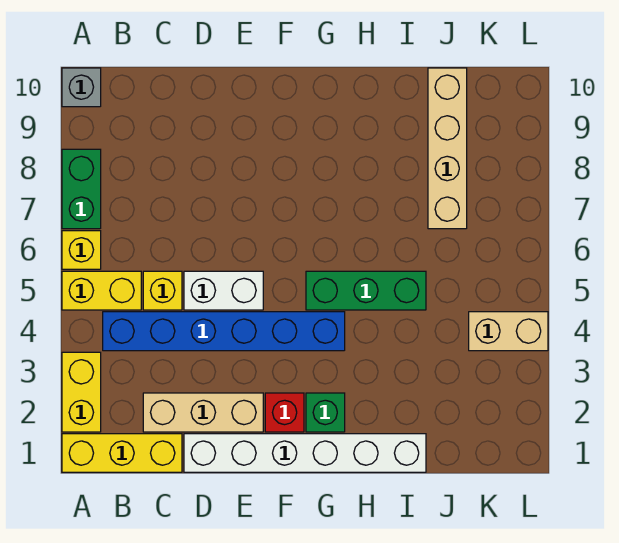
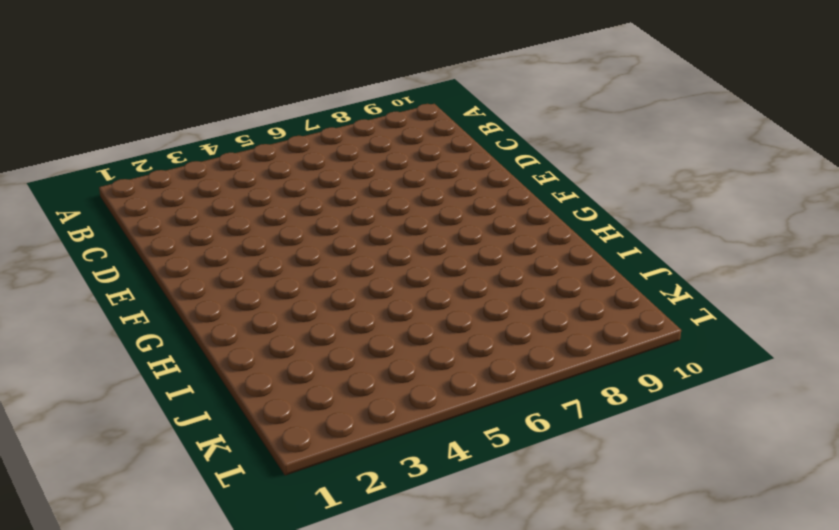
none -> yellow 1x3 brick [62,434,182,472]
none -> yellow 1x2 brick [62,352,101,432]
none -> yellow 1x2 brick [62,271,141,310]

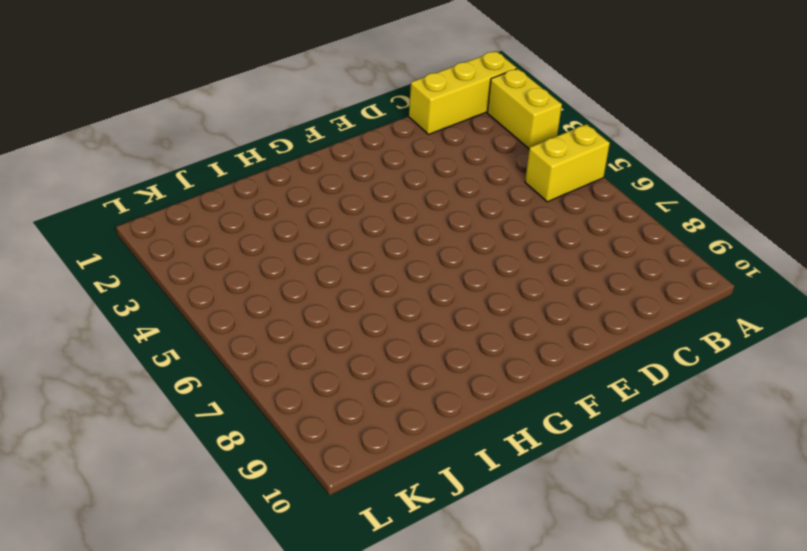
none -> yellow 1x1 brick [62,231,101,269]
none -> green 1x2 brick [62,149,101,229]
none -> grey 1x1 brick [62,68,101,107]

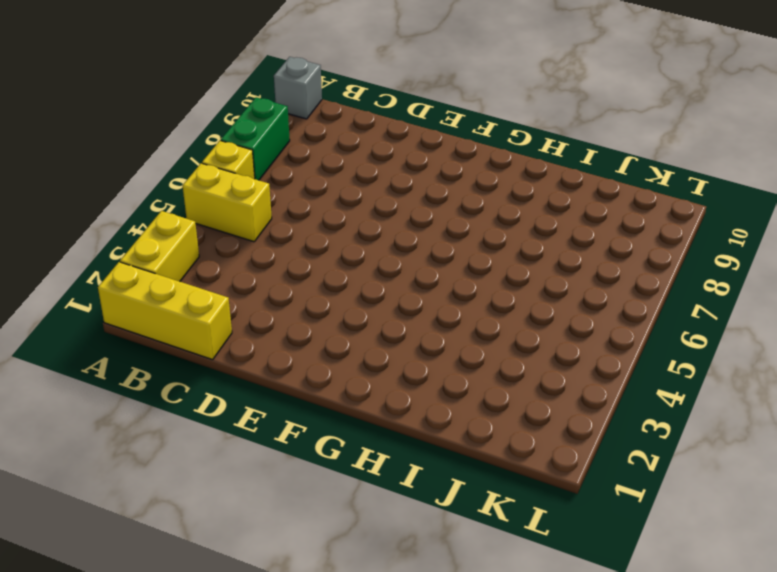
none -> blue 1x6 brick [103,312,345,351]
none -> tan 1x3 brick [143,393,263,432]
none -> yellow 1x1 brick [143,271,182,310]

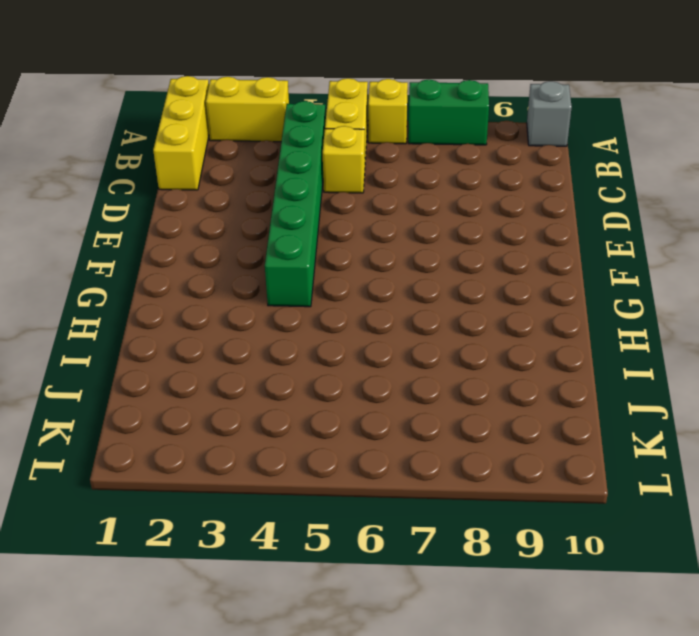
green 1x6 brick [265,101,326,307] -> blue 1x6 brick [103,312,345,351]
none -> tan 1x3 brick [143,393,263,432]
none -> white 1x6 brick [184,434,426,472]
none -> white 1x2 brick [184,271,263,310]

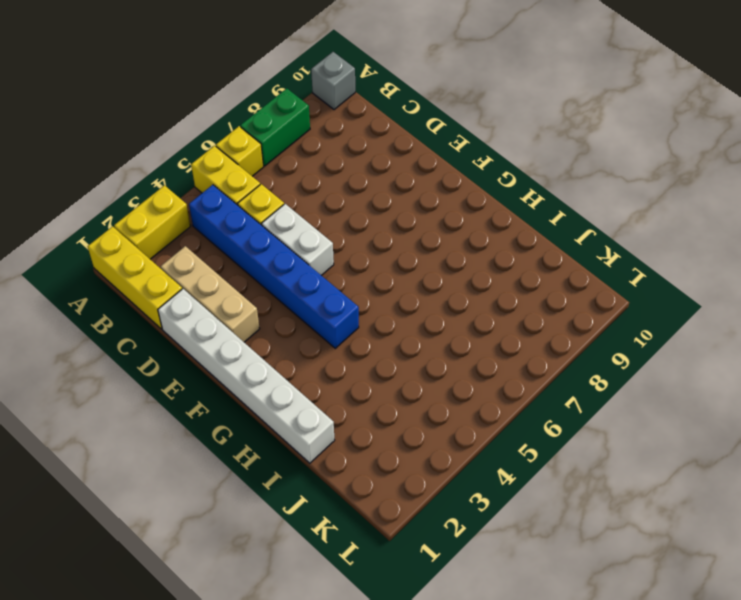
none -> red 1x1 brick [265,393,304,432]
none -> green 1x1 brick [306,393,345,432]
none -> green 1x3 brick [306,271,426,310]

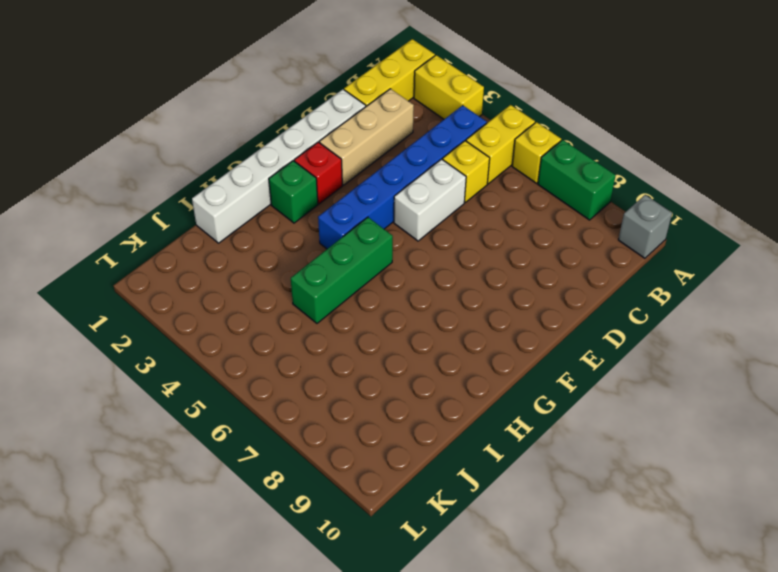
none -> tan 1x4 brick [428,68,467,229]
none -> tan 1x2 brick [469,312,548,351]

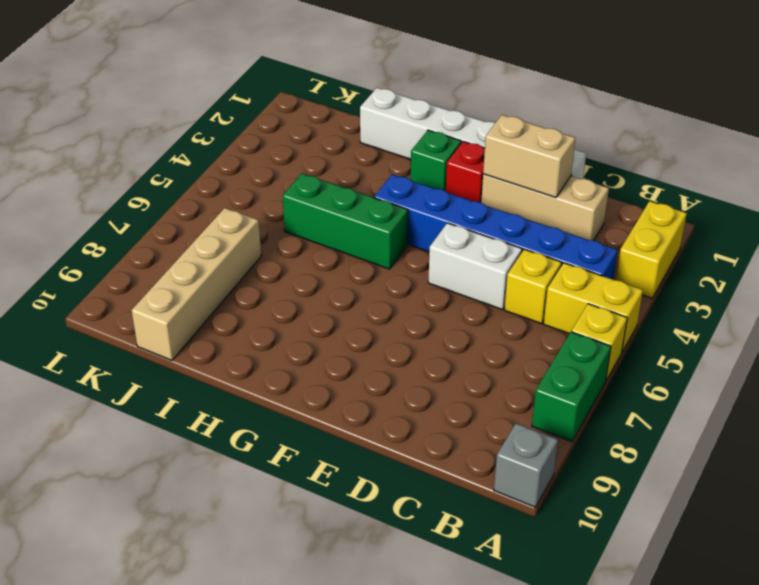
tan 1x2 brick [483,115,575,198] -> tan 1x2 brick moved to [469,312,548,351]
none -> yellow 1x3 brick [62,434,182,472]

